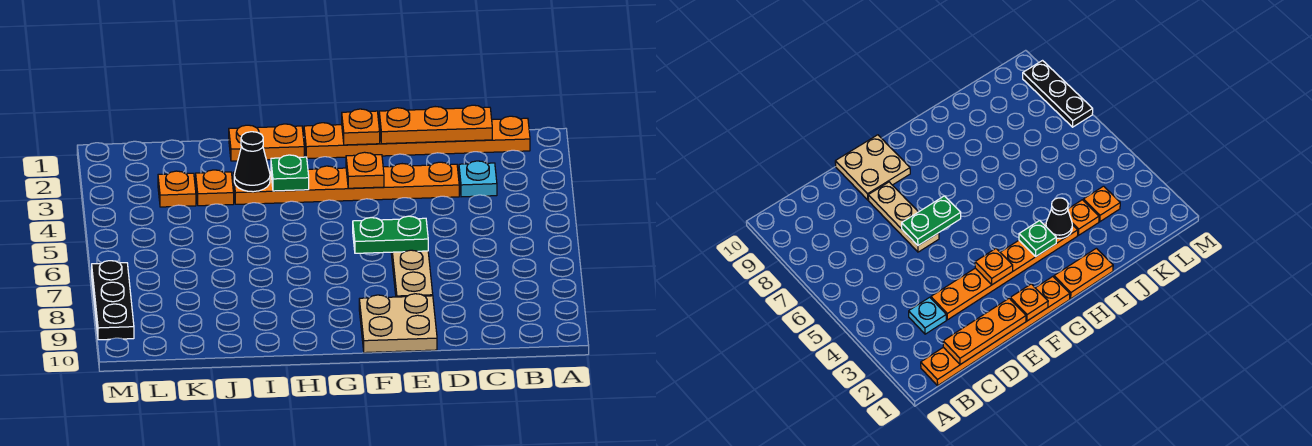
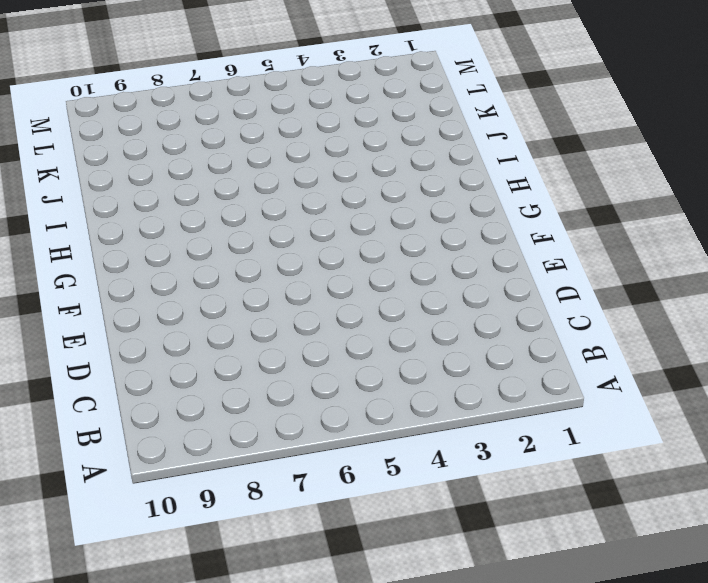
none -> orange 1x6 plate [304,116,530,158]
none -> cyan 1x1 plate [459,161,497,197]
none -> orange 1x6 plate [233,162,459,204]

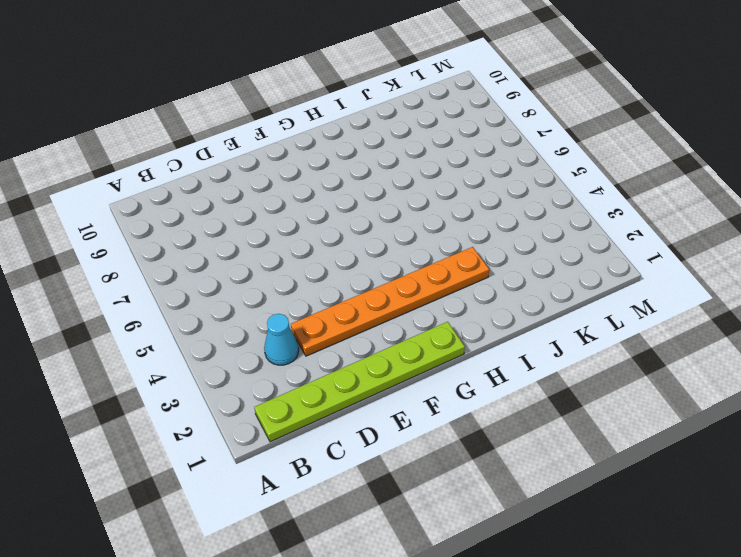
lime 1x6 plate [254,322,465,442] -> orange 1x6 plate [304,116,530,158]
cyan 1x1 cone [264,314,299,365] -> cyan 1x1 plate [459,161,497,197]
none -> tan 1x3 plate [391,250,433,297]
none -> tan 2x2 plate [359,294,437,353]
none -> orange 1x2 plate [229,124,304,161]

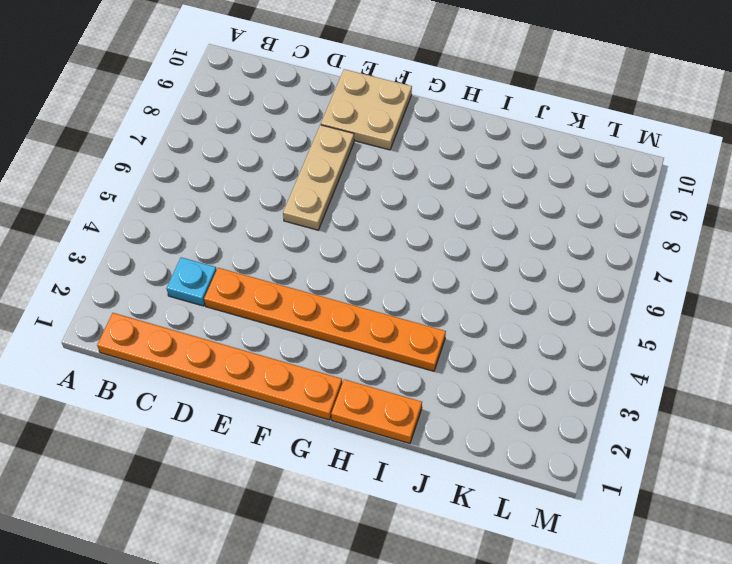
none -> orange 1x1 plate [196,170,234,206]
none -> orange 1x1 plate [158,171,196,207]
none -> black 1x3 plate [92,261,134,340]

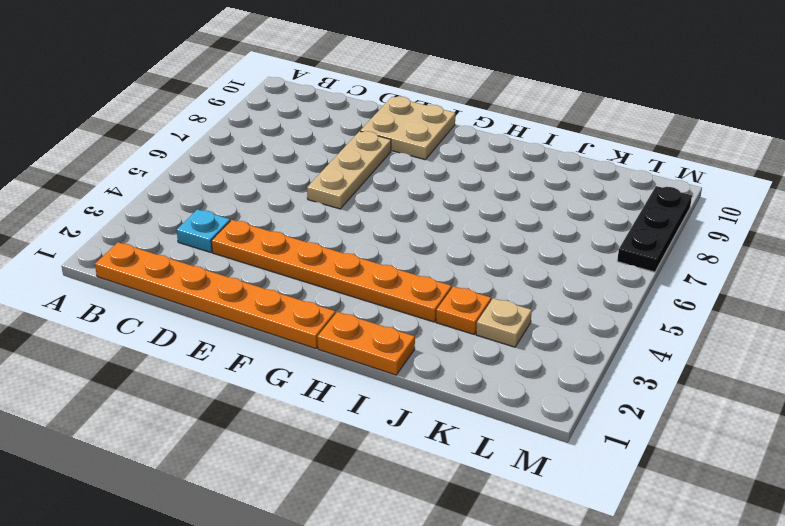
tan 1x1 plate [476,298,532,347] -> orange 1x1 plate [158,171,196,207]
none -> orange 1x3 plate [379,105,492,144]
none -> green 1x2 plate [353,216,428,253]
none -> orange 1x1 plate [342,109,380,145]

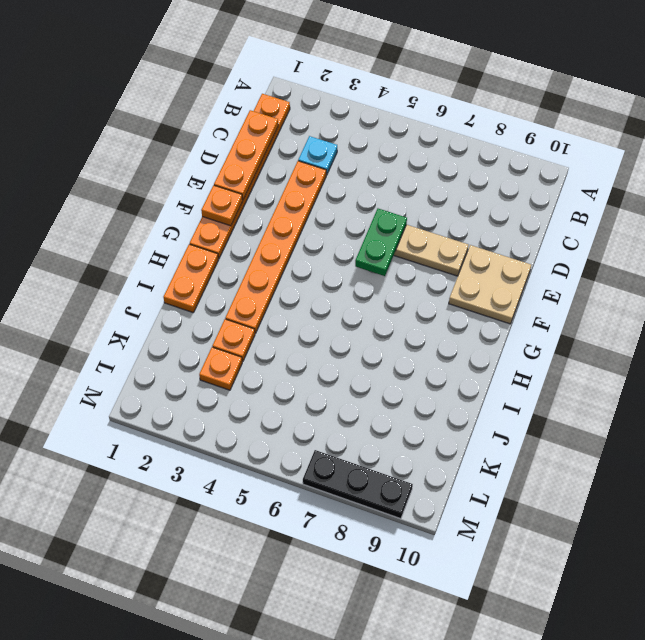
none -> orange 1x1 plate [346,152,384,188]
none -> green 1x1 plate [271,155,309,191]
none -> black 1x1 cone [234,132,270,192]

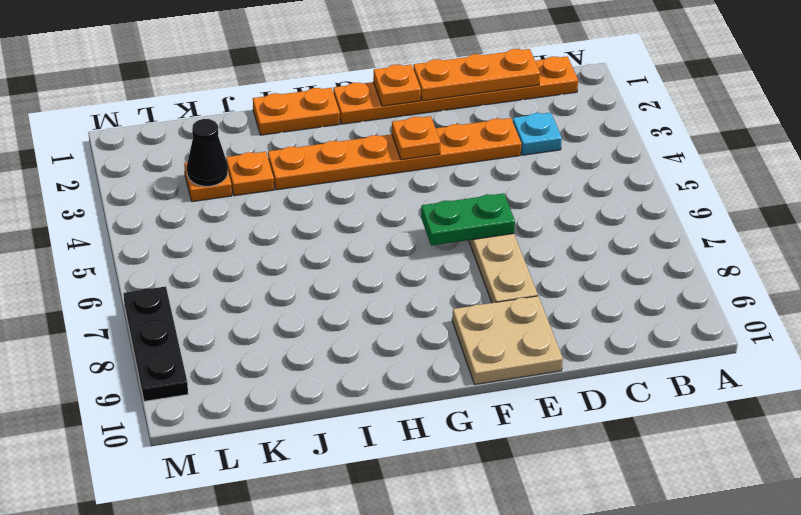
black 1x1 cone [187,119,228,186] -> black 1x1 cone moved to [234,132,270,192]
none -> green 1x1 plate [271,155,309,191]

